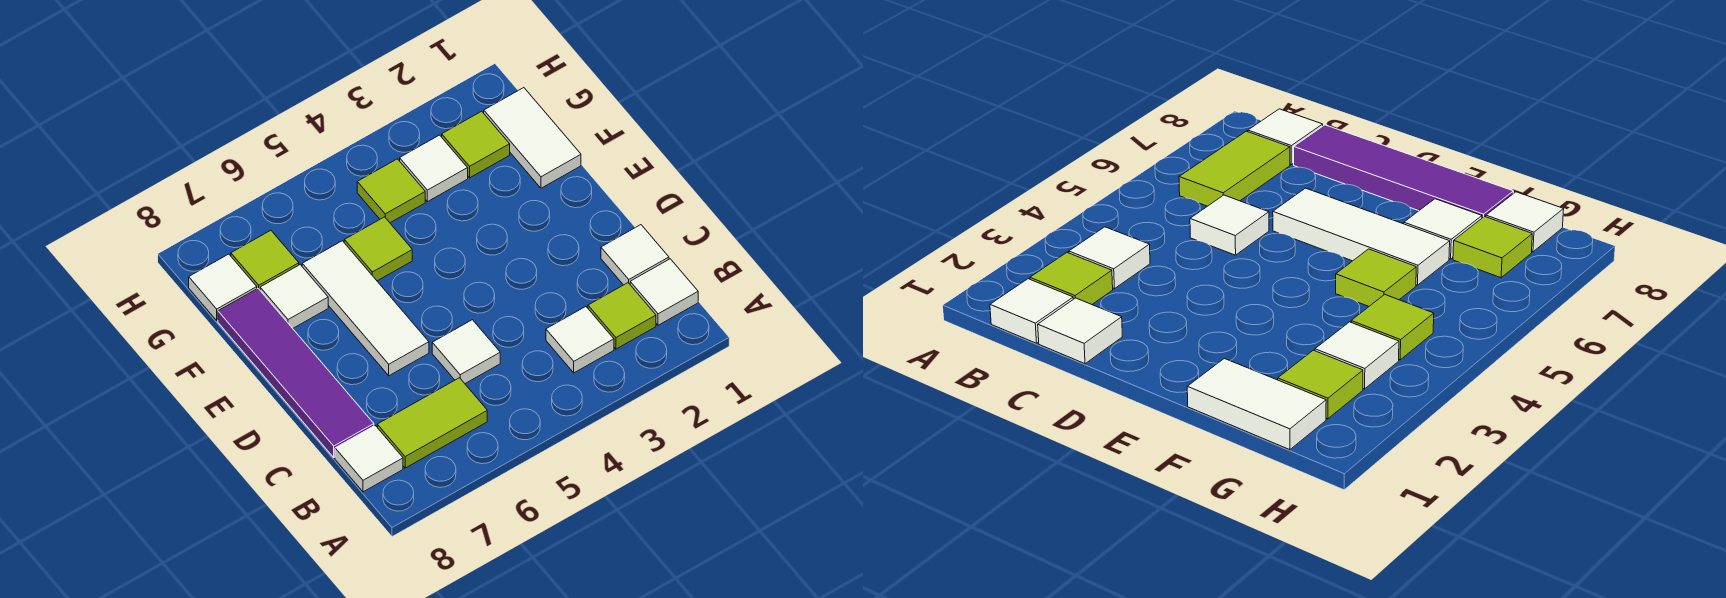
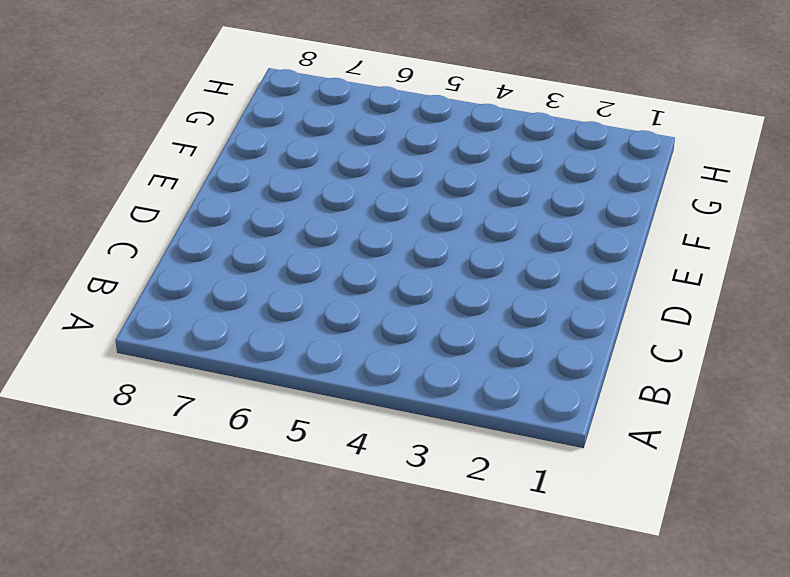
none -> white 1x1 tile [630,259,698,325]
none -> lime 1x1 tile [588,283,656,349]
none -> white 1x1 tile [546,307,614,373]

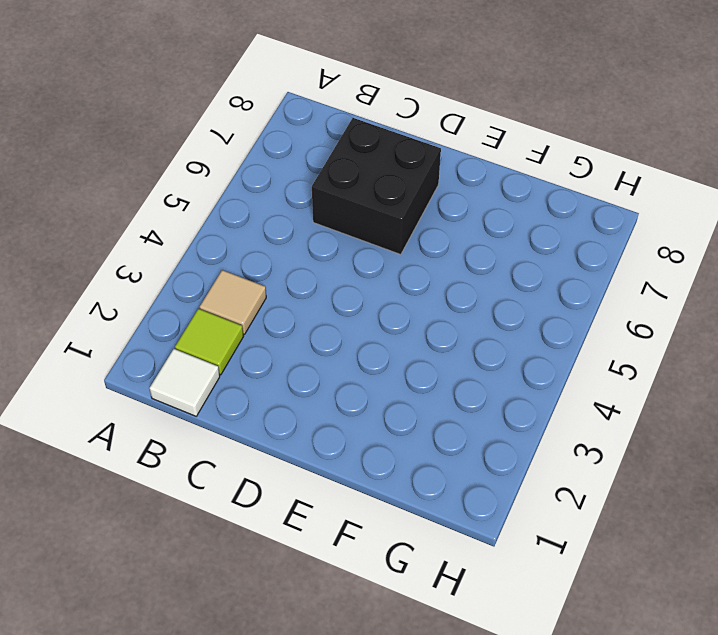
tan 1x1 tile [200,270,266,334] -> white 1x1 tile [546,307,614,373]
black 2x2 brick [312,118,441,255] -> white 1x3 tile [302,241,429,376]
none -> lime 1x2 tile [377,378,487,468]
none -> white 1x1 tile [335,426,403,492]
none -> white 1x1 tile [601,225,669,285]

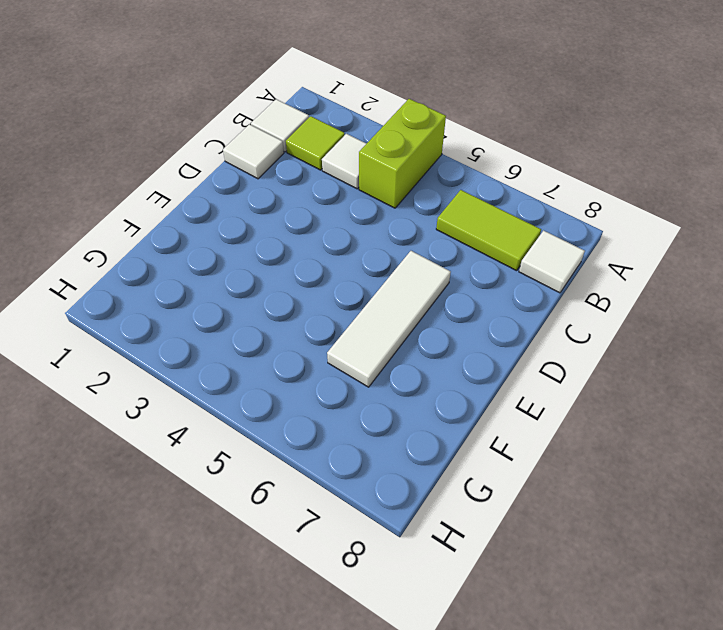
lime 1x2 brick [359,99,446,208] -> none
none -> white 1x1 tile [432,320,500,383]
none -> purple 1x4 tile [218,289,374,457]
none -> white 1x2 tile [484,88,581,188]

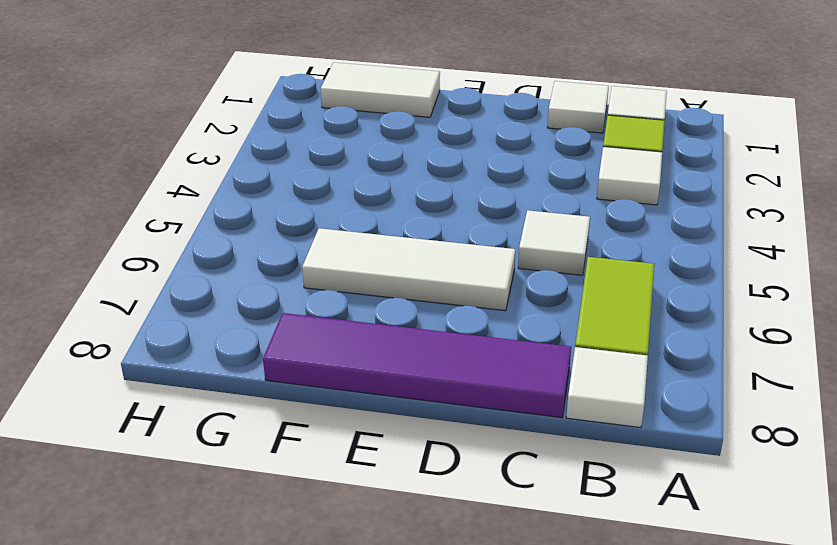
none -> lime 1x1 tile [344,217,412,281]
none -> white 1x1 tile [260,265,328,328]
none -> lime 1x1 tile [442,111,510,178]

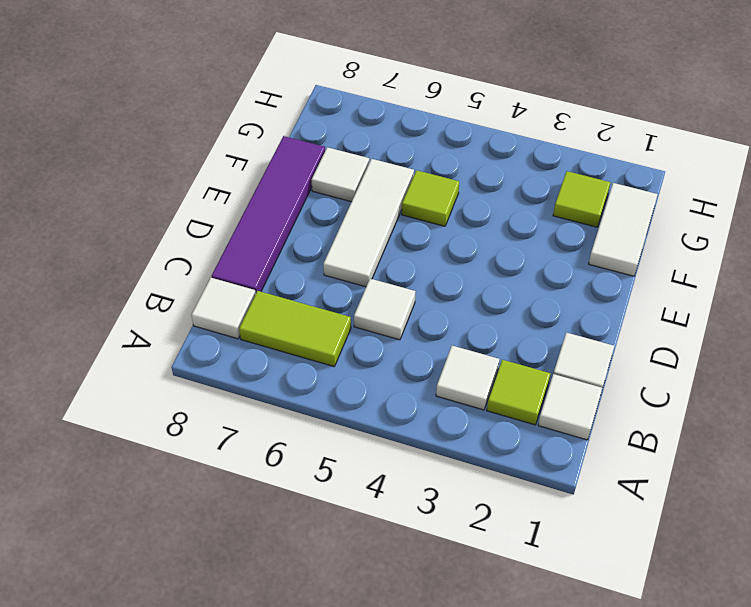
none -> white 1x1 tile [400,135,468,202]
none -> lime 1x1 tile [357,159,425,223]
none -> lime 1x1 tile [231,230,299,290]

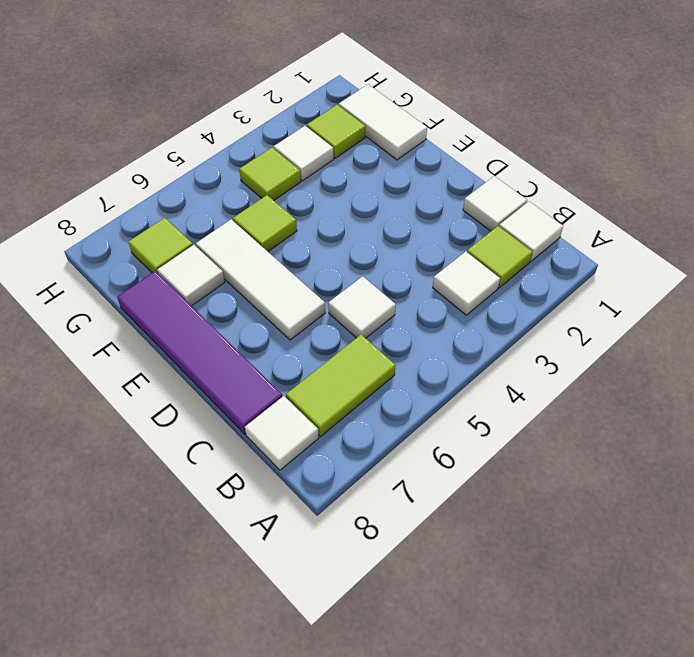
none -> white 1x1 tile [189,254,257,320]

